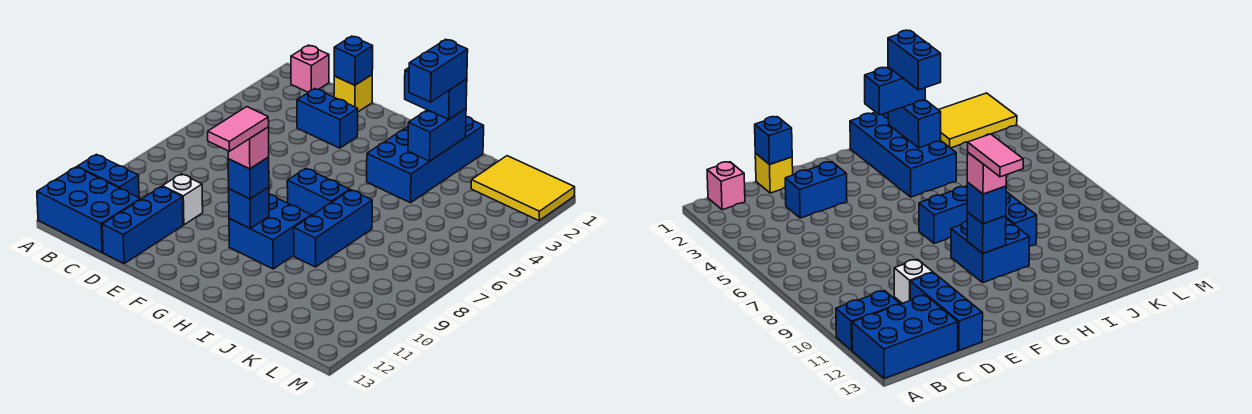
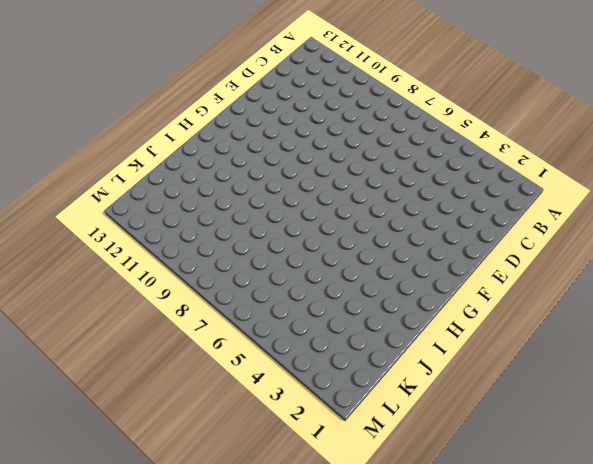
none -> blue 1x2 brick [77,154,139,198]
none -> blue 2x3 brick [37,167,141,252]
none -> pink 1x1 brick [291,45,329,92]

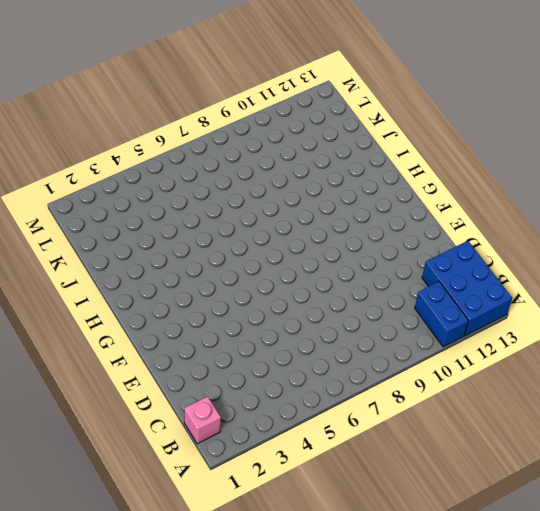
none -> yellow 1x1 brick [334,75,372,112]
none -> blue 1x2 brick [297,89,358,148]
none -> white 1x1 brick [162,174,203,225]

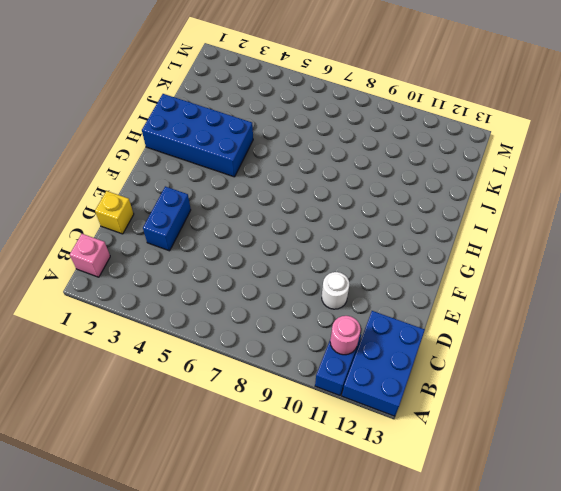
pink 1x1 round brick [330,316,361,355] -> none
white 1x1 round brick [322,272,349,309] -> white 1x1 brick [162,174,203,225]
none -> blue 1x3 brick [102,187,183,264]
none -> blue 1x2 brick [287,168,350,216]
none -> blue 2x2 brick [229,195,311,269]

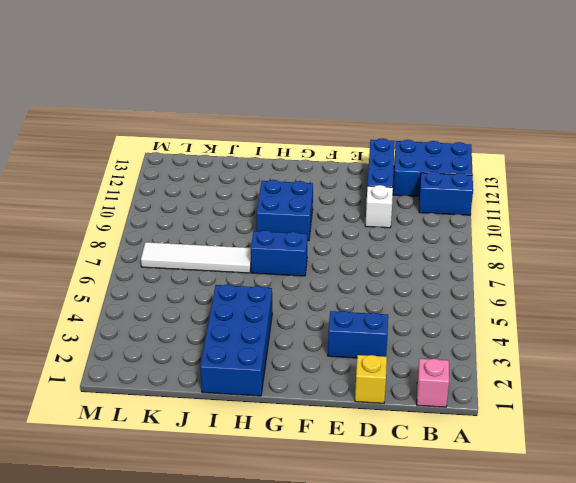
white 1x4 tile [141,242,251,273] -> blue 1x3 brick [294,190,372,267]
none -> yellow 2x3 tile [471,156,575,221]
none -> blue 1x1 brick [334,36,373,85]
none -> blue 1x1 brick [229,187,269,228]

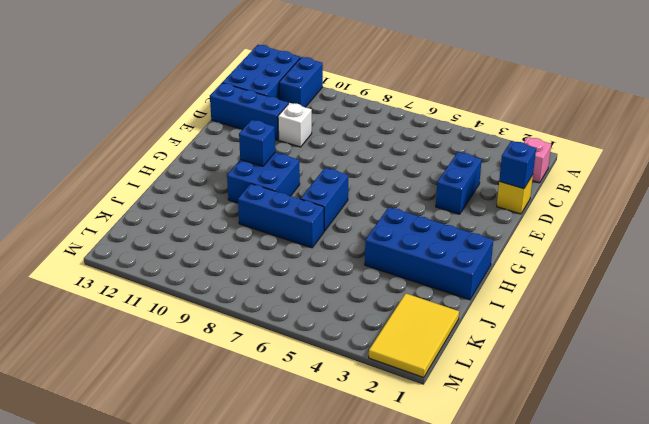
none -> blue 1x2 brick [408,109,466,161]
none -> blue 1x1 brick [228,157,269,199]
none -> blue 1x2 brick [405,68,467,120]

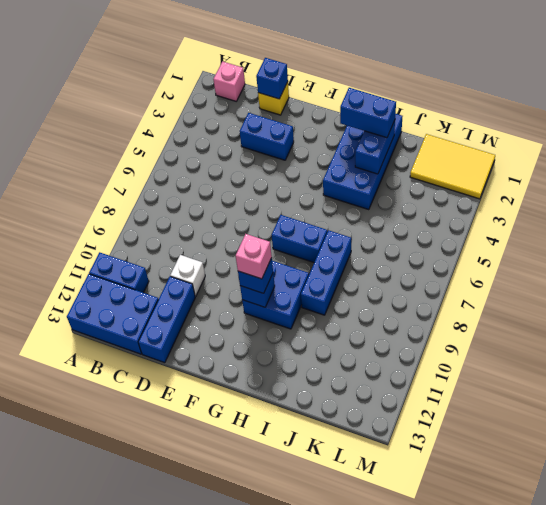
none -> blue 1x2 brick [409,39,468,102]
none -> pink 1x2 tile [208,107,269,151]

